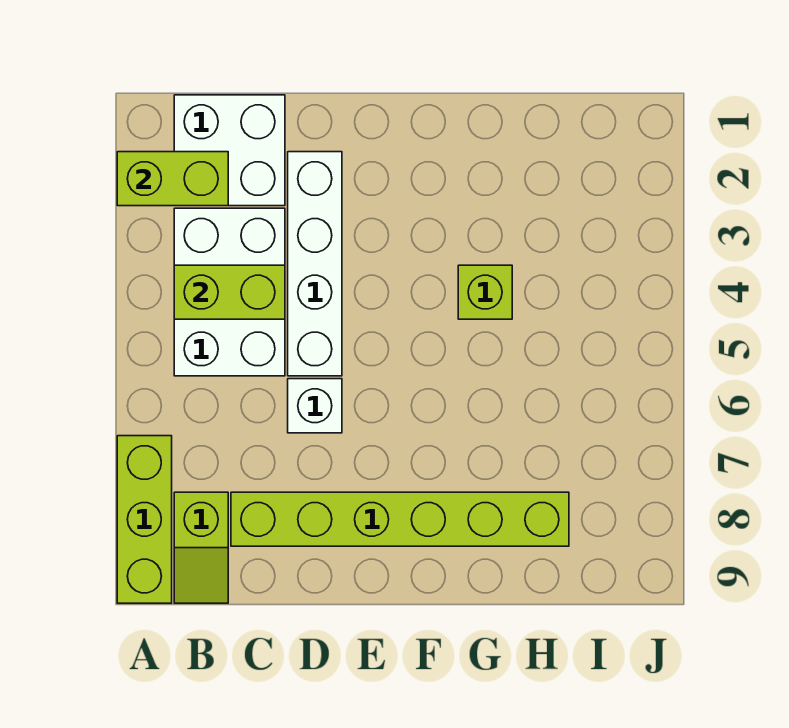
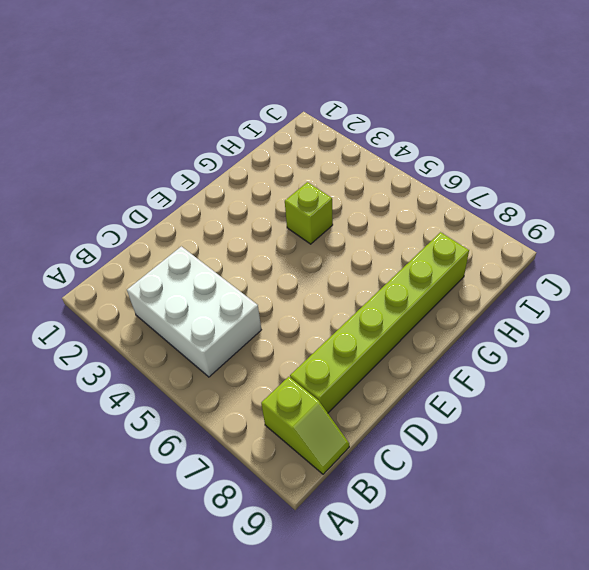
none -> lime 1x3 brick [117,436,172,603]
none -> white 2x2 brick [174,95,285,206]

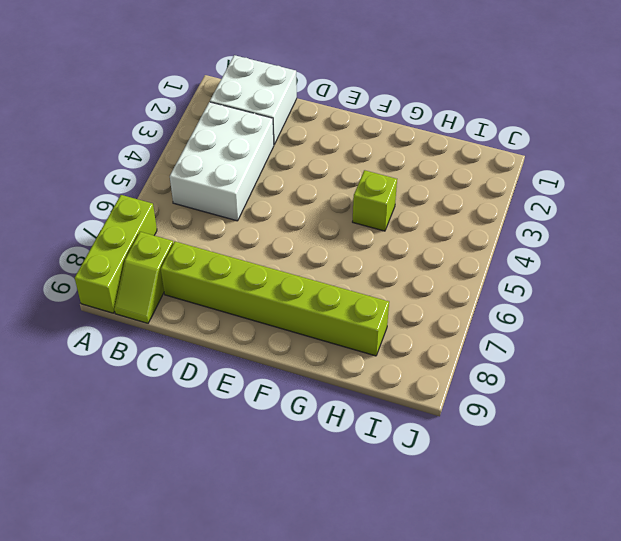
none -> white 1x4 brick [288,152,342,376]
none -> white 1x1 brick [288,379,342,433]

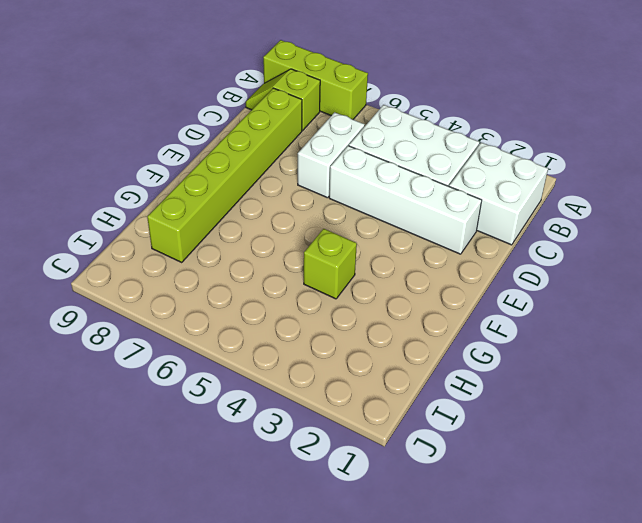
white 1x2 brick [298,112,365,198] -> white 1x1 brick [288,379,342,433]
none -> lime 1x2 brick [117,152,228,206]
none -> lime 1x2 brick [174,265,285,319]

